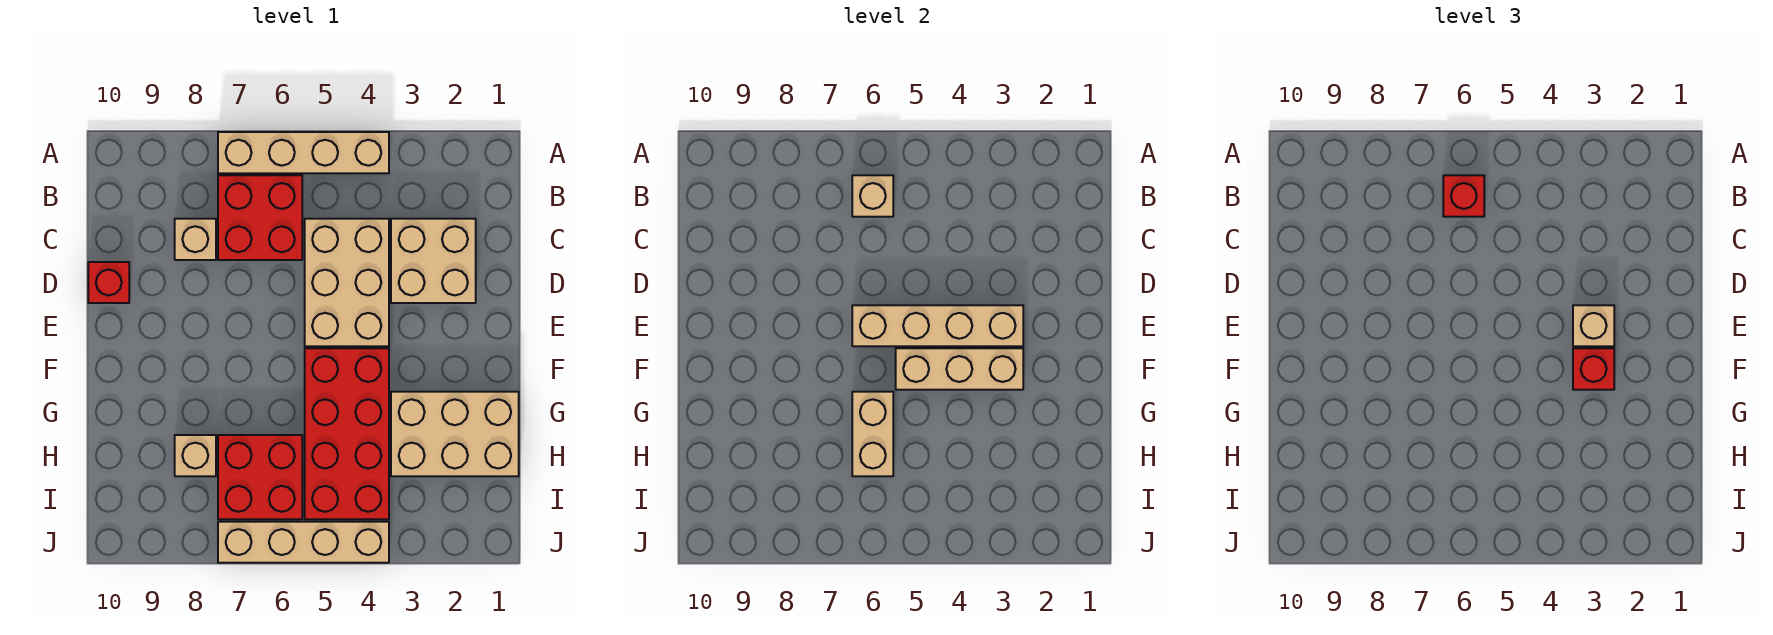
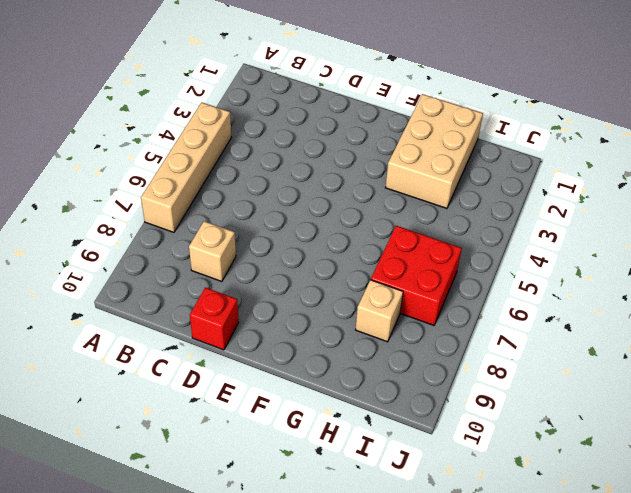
none -> red 2x2 brick [218,175,302,260]
none -> tan 2x2 brick [391,219,476,303]
none -> tan 2x3 brick [305,219,389,346]

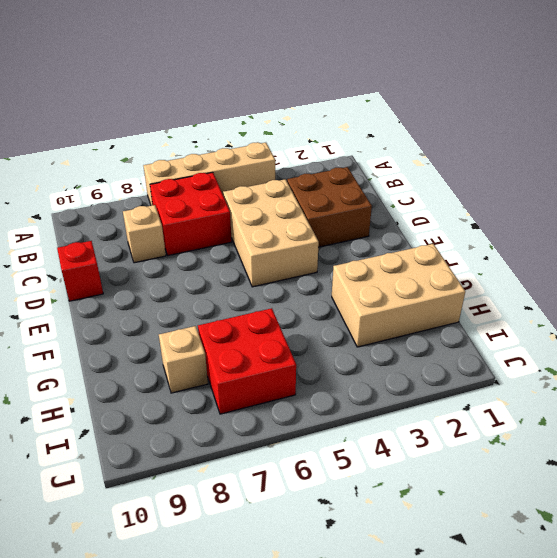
brown 2x2 brick [287,167,372,247] -> tan 2x2 brick [391,219,476,303]
none -> red 2x4 brick [305,348,389,519]
none -> tan 1x4 brick [218,522,389,563]
none -> tan 1x1 brick [852,175,893,217]

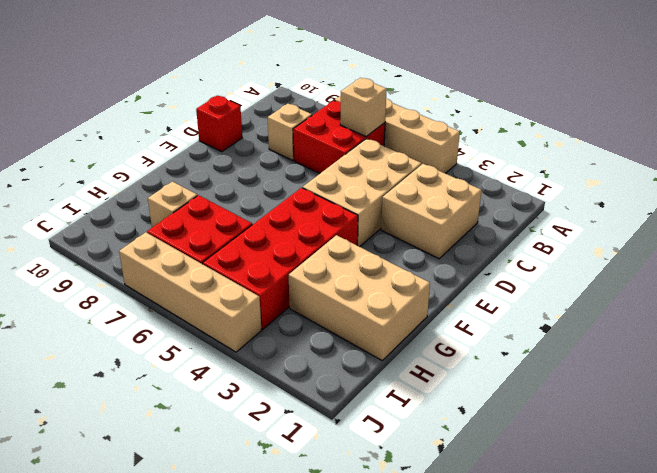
none -> tan 1x4 brick [852,305,1023,346]
none -> tan 1x3 brick [896,348,1023,390]
none -> tan 1x2 brick [852,392,893,476]

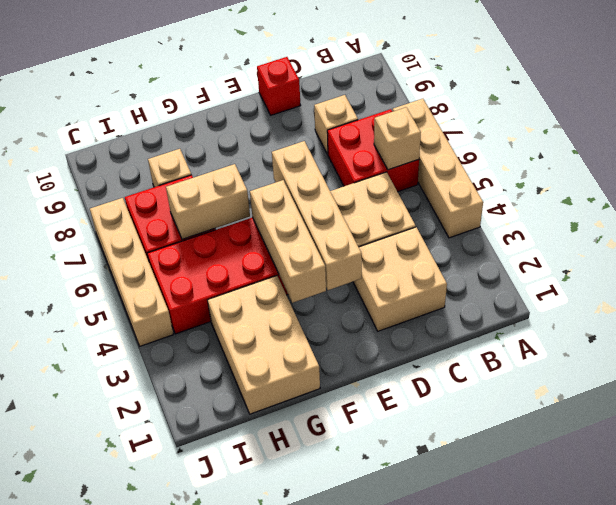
none -> red 1x1 brick [1443,175,1484,217]
none -> tan 1x1 brick [1573,305,1614,346]
none -> red 1x1 brick [1573,348,1614,390]

